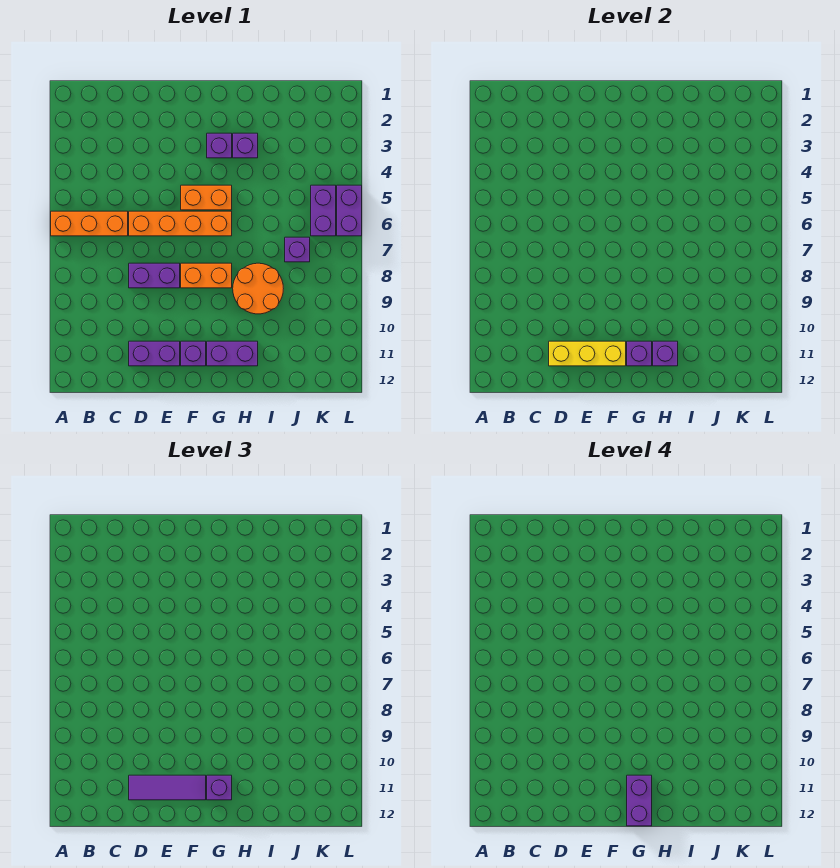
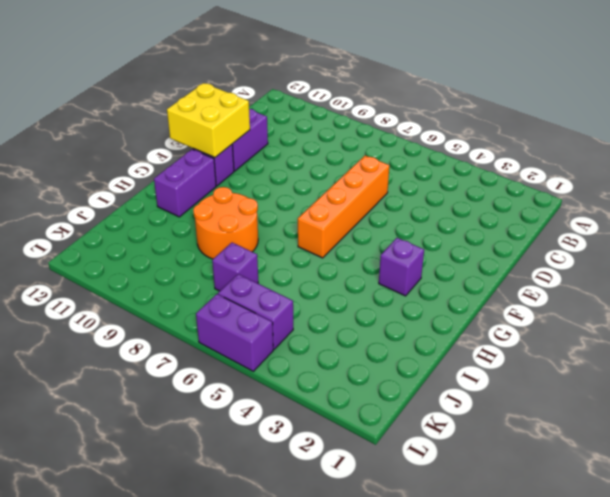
yellow 2x2 brick [167,83,250,158] -> yellow 1x3 brick [549,341,626,366]
none -> orange 1x3 brick [51,211,128,236]
none -> purple 1x2 brick [129,263,180,288]
none -> orange 1x2 brick [181,185,232,210]

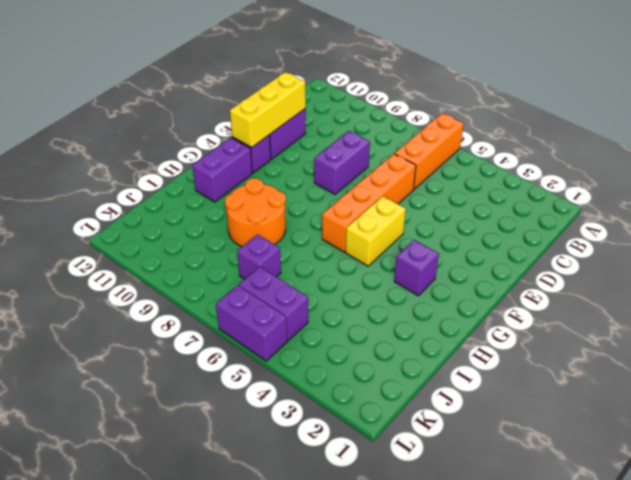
yellow 1x2 brick [345,196,406,266] -> orange 1x2 brick [181,185,232,210]
none -> orange 1x2 brick [181,263,232,288]
none -> purple 1x1 brick [233,133,258,158]
none -> purple 1x1 brick [627,341,652,366]

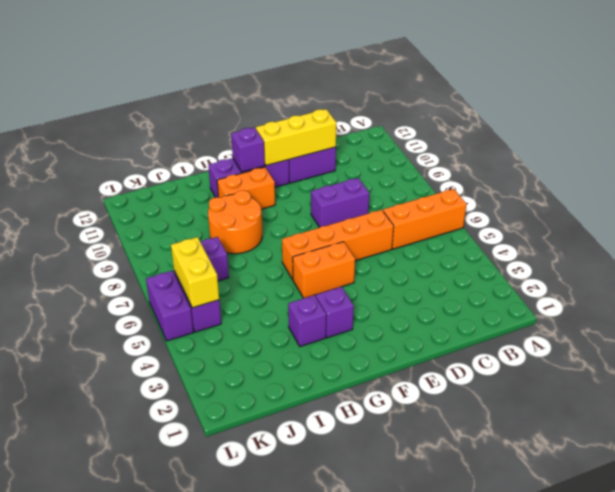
orange 1x2 brick [217,167,275,209] -> orange 1x2 brick moved to [181,263,232,288]
yellow 1x2 brick [171,237,219,308] -> none
none -> purple 1x1 brick [653,341,678,366]
none -> purple 1x3 tile [129,775,206,800]
none -> purple 1x1 brick [207,775,232,800]

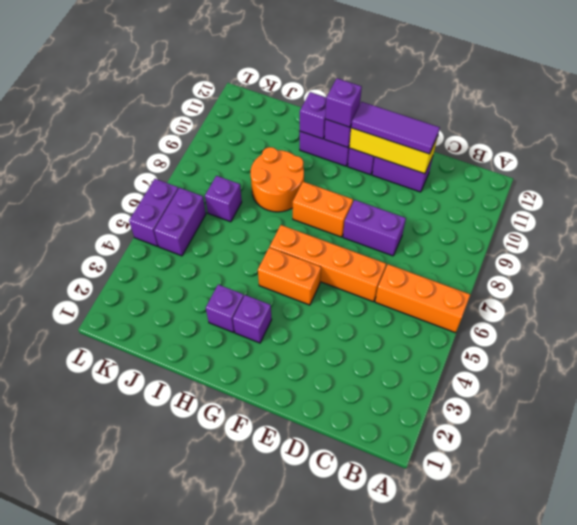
none -> purple 1x2 brick [627,775,652,826]

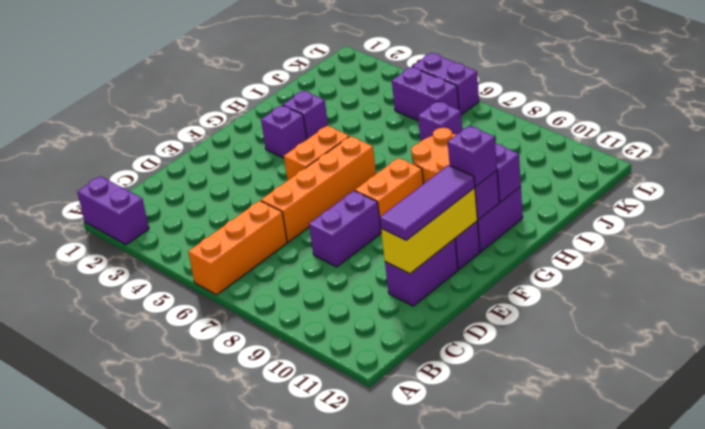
purple 1x2 brick [77,176,149,245] -> purple 1x2 brick moved to [627,775,652,826]

